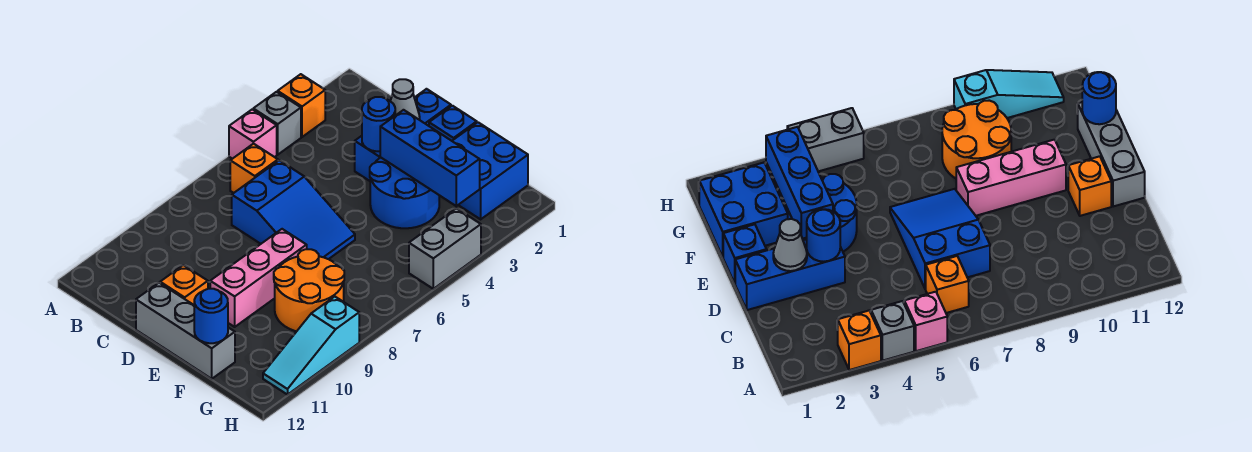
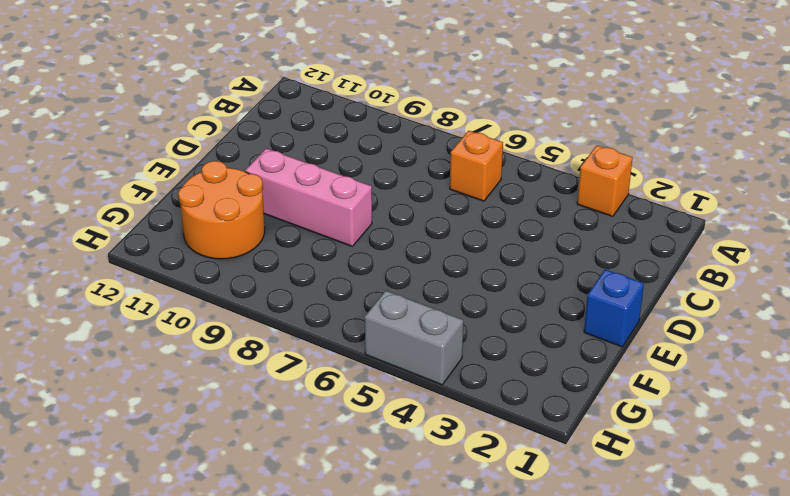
orange 2x2 round brick [178,161,265,259] -> orange 2x2 round brick moved to [274,249,344,331]
none -> grey 1x1 brick [253,92,301,155]
none -> pink 1x1 brick [229,109,277,159]
none -> blue 2x3 slope [232,160,355,259]

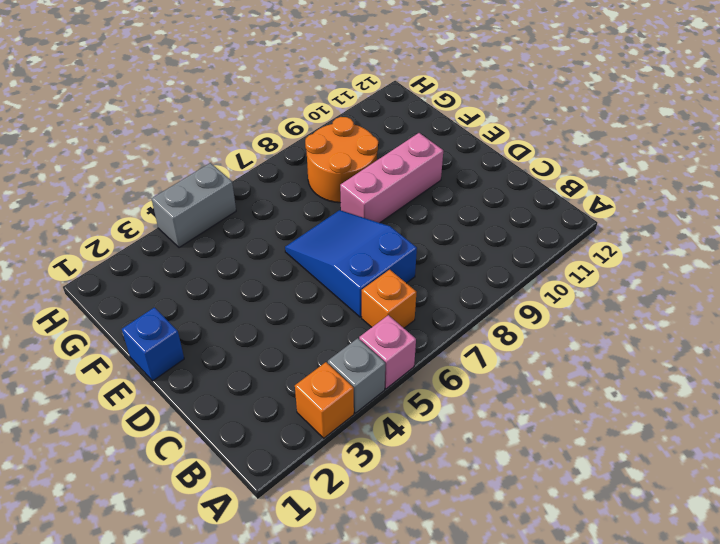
none -> blue 1x3 brick [355,89,451,181]
none -> orange 1x1 brick [160,265,208,305]
none -> grey 1x3 brick [136,283,235,379]

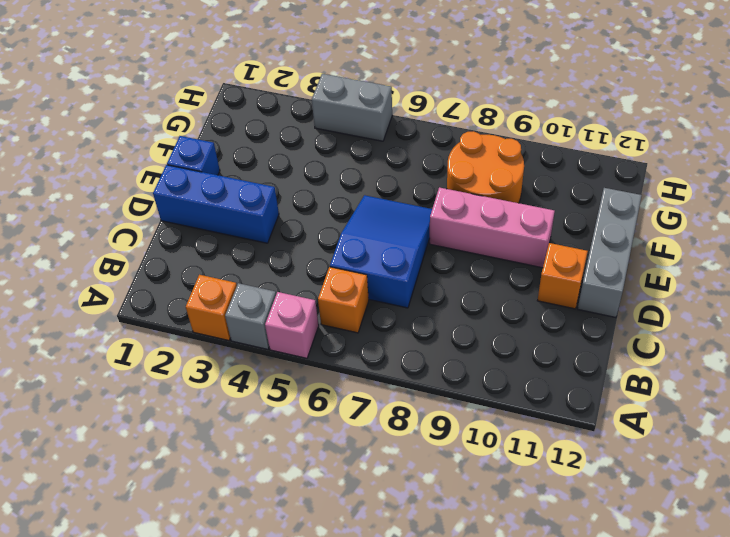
none -> blue 2x2 round brick [370,157,439,228]
none -> blue 2x2 brick [453,122,528,219]
none -> cyan 1x3 slope [263,297,359,395]

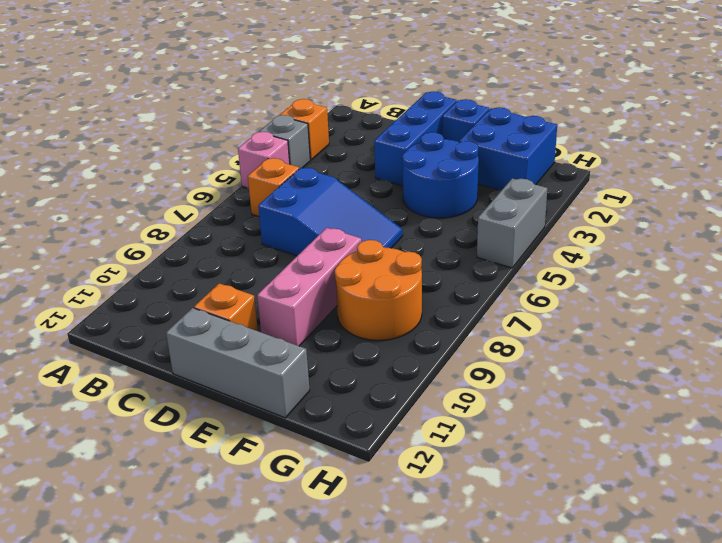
none -> cyan 1x3 slope [263,297,359,395]
none -> grey 1x1 cone [391,79,420,120]
none -> blue 1x1 round brick [362,97,395,151]

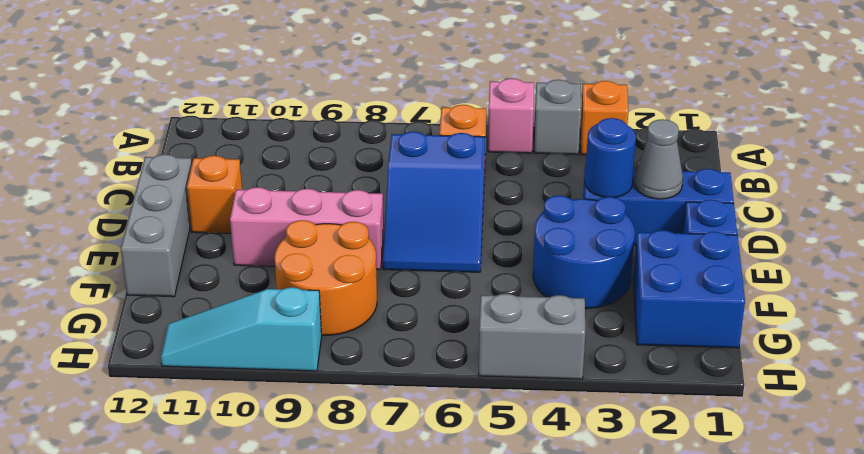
none -> blue 1x3 brick [380,110,480,206]
none -> blue 1x1 round brick [194,289,228,343]

